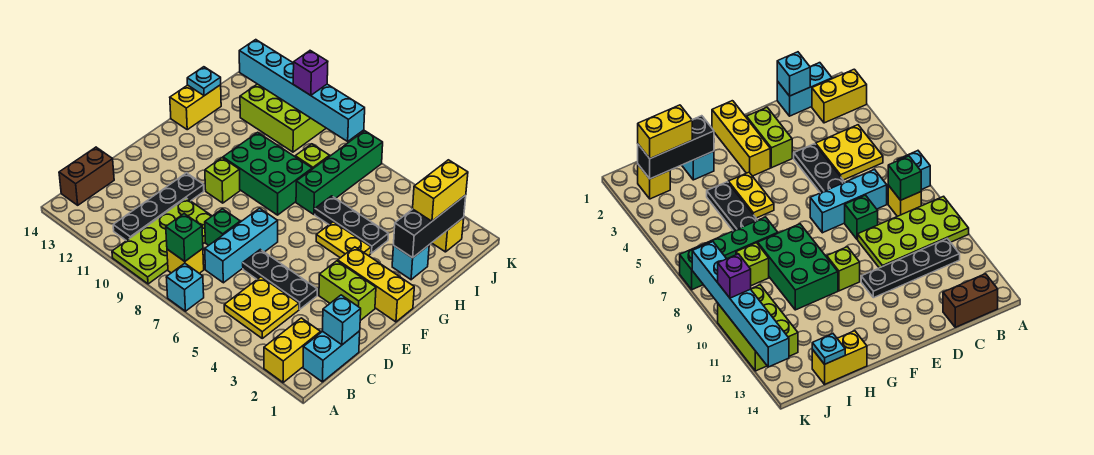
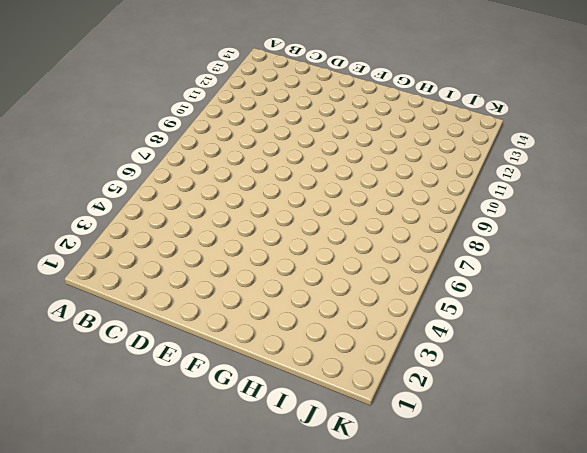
none -> yellow 1x2 brick [264,318,321,383]
none -> cyan 1x1 brick [166,263,204,311]
none -> lime 2x4 plate [112,198,212,284]
none -> cyan 1x2 brick [303,331,360,382]

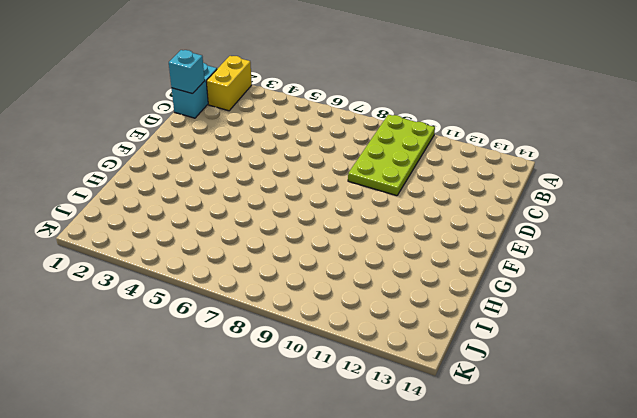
none -> cyan 1x1 brick [166,263,204,311]
none -> yellow 2x2 plate [224,277,299,338]
none -> yellow 1x1 brick [167,249,204,273]
none -> black 1x4 plate [113,173,204,241]

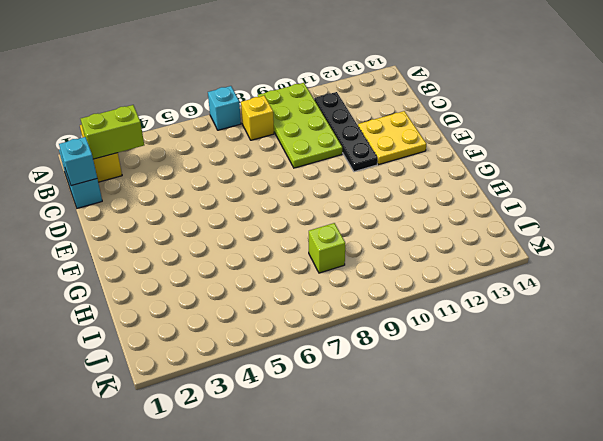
lime 1x2 brick [81,105,144,159] -> lime 1x2 brick moved to [319,261,376,321]
yellow 2x2 plate [358,111,426,165] -> yellow 2x2 plate moved to [224,277,299,338]
none -> brown 1x2 brick [59,147,114,205]
none -> cyan 1x3 brick [205,208,278,283]
none -> black 1x3 plate [243,250,317,309]
none -> green 1x1 brick [205,209,240,245]

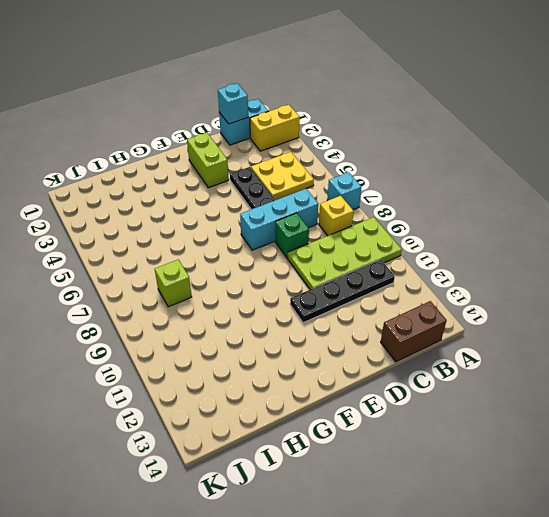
none -> yellow 1x3 brick [338,247,414,322]
none -> lime 1x1 brick [205,158,240,203]
none -> yellow 1x2 plate [316,222,371,258]
none -> green 2x3 brick [223,132,312,215]

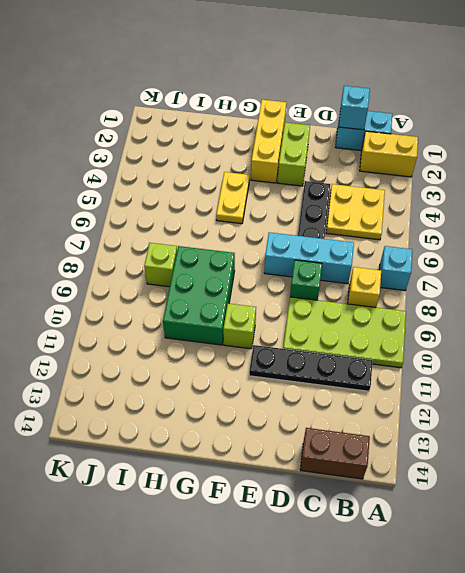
none -> cyan 1x1 brick [392,245,429,280]
none -> black 1x3 plate [315,196,388,253]
none -> green 1x4 brick [296,131,383,214]
none -> yellow 1x2 brick [170,85,221,130]

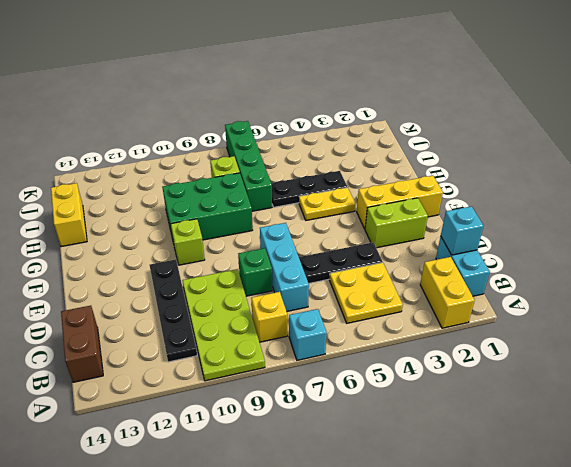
none -> cyan 1x1 brick [392,245,429,280]
none -> yellow 1x1 brick [432,218,464,252]
none -> lime 2x3 brick [240,84,326,152]
none -> green 1x1 brick [166,214,203,261]

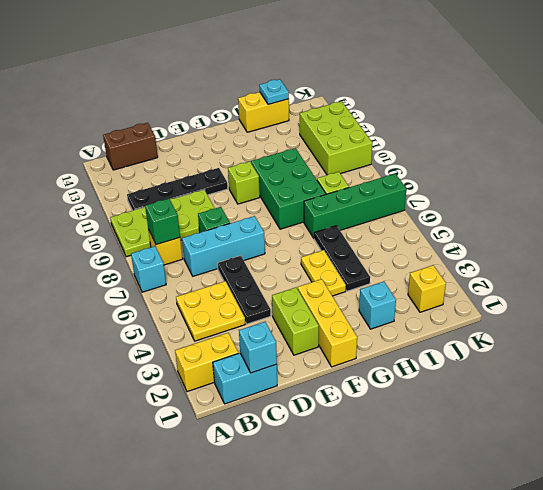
none -> black 1x3 brick [394,195,466,258]
none -> cyan 1x6 brick [239,40,365,141]
none -> yellow 1x2 brick [413,160,468,221]
none -> purple 1x1 brick [293,51,328,95]

